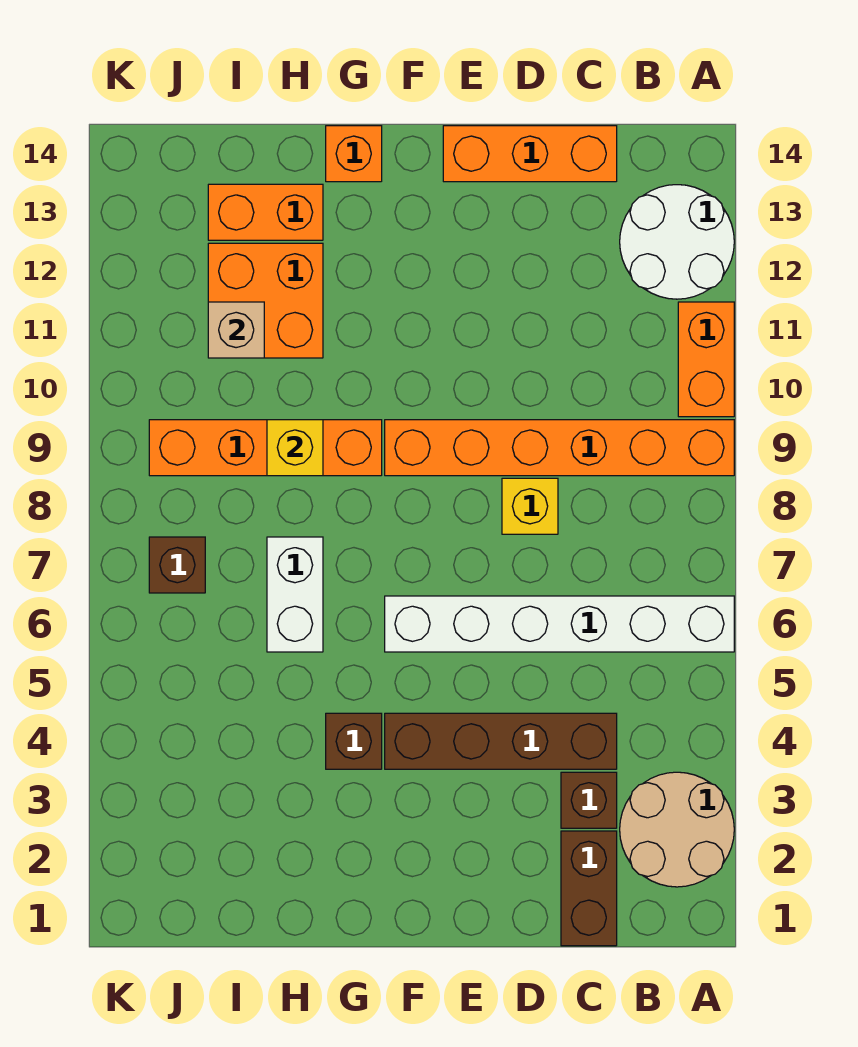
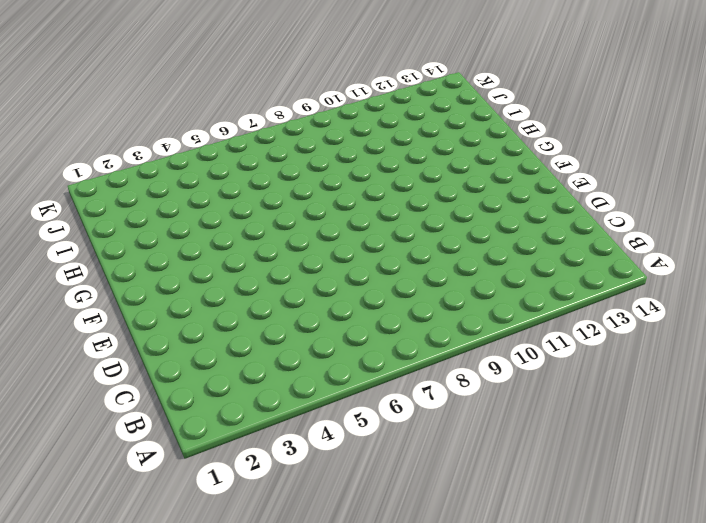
none -> tan 2x2 round brick [620,772,734,887]
none -> white 1x6 brick [385,596,734,652]
none -> orange 1x6 brick [385,420,734,476]

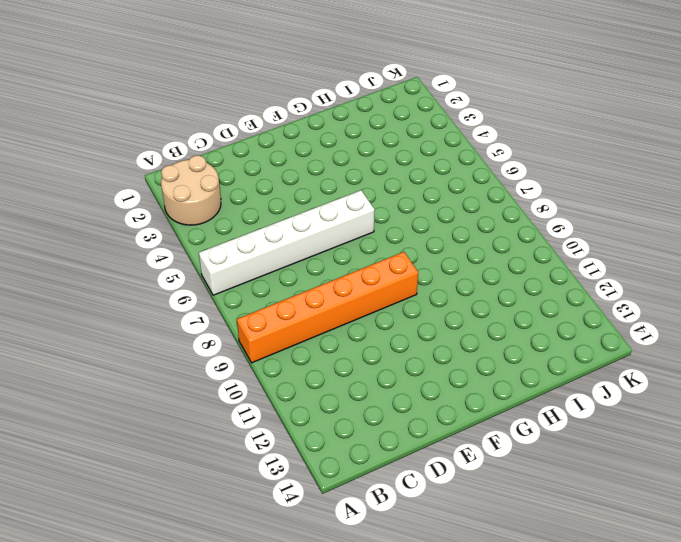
none -> orange 1x2 brick [678,302,734,417]
none -> white 2x2 round brick [620,185,734,299]
none -> brown 1x2 brick [561,831,617,946]

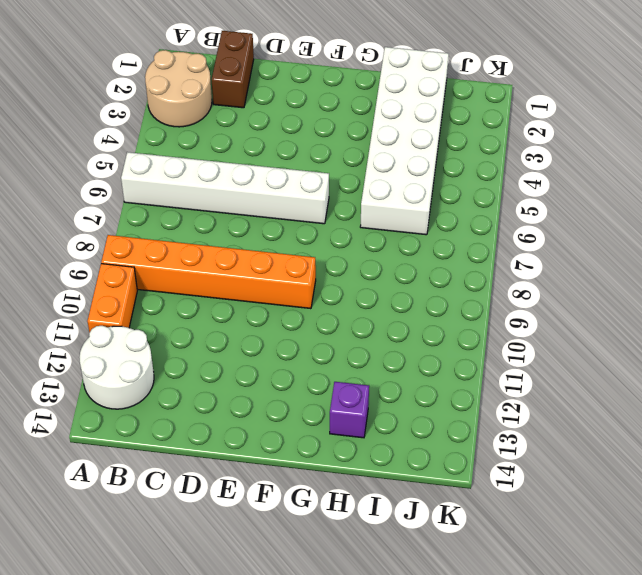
white 2x6 brick [360,47,449,235] -> white 1x2 brick [267,537,323,652]
purple 1x1 brick [330,382,369,438] -> orange 1x2 brick [208,184,323,240]
none -> brown 1x1 brick [561,772,617,828]
none -> brown 1x4 brick [385,713,617,769]
none -> orange 1x3 brick [443,126,617,182]

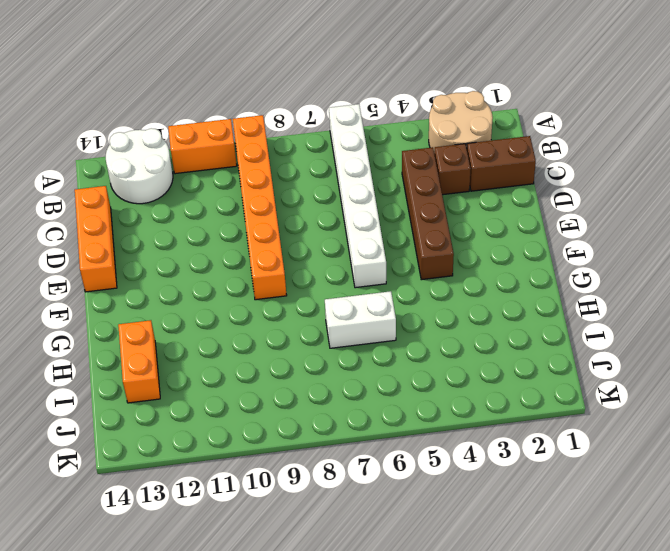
none -> yellow 1x1 brick [502,478,558,534]
none -> brown 1x1 brick [326,713,382,769]
none -> orange 1x4 brick [149,420,382,476]

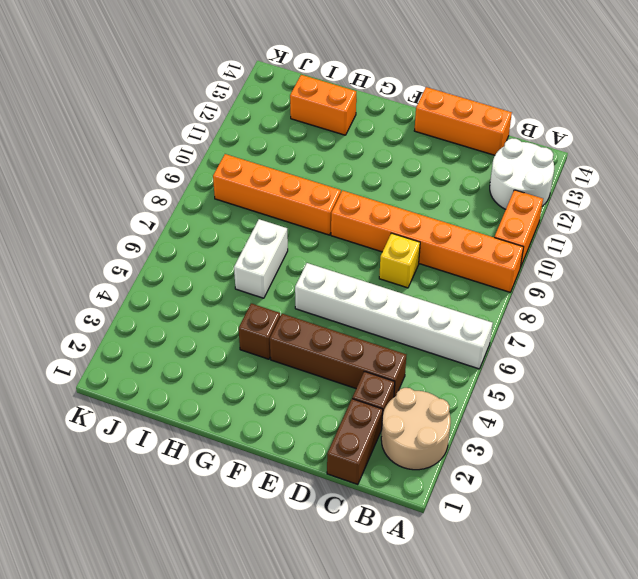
none -> orange 1x1 brick [326,126,382,182]
none -> orange 2x2 brick [208,243,323,358]
none -> brown 1x1 brick [149,537,205,593]

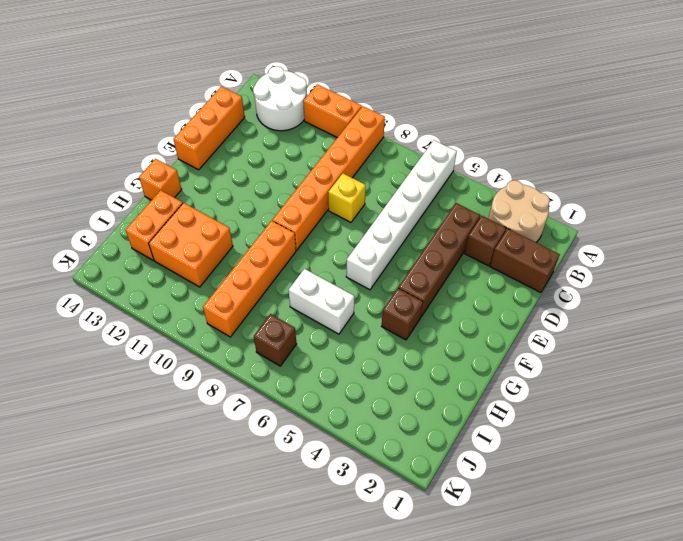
none -> yellow 1x1 brick [267,420,323,476]
none -> tan 1x1 brick [208,302,264,358]

